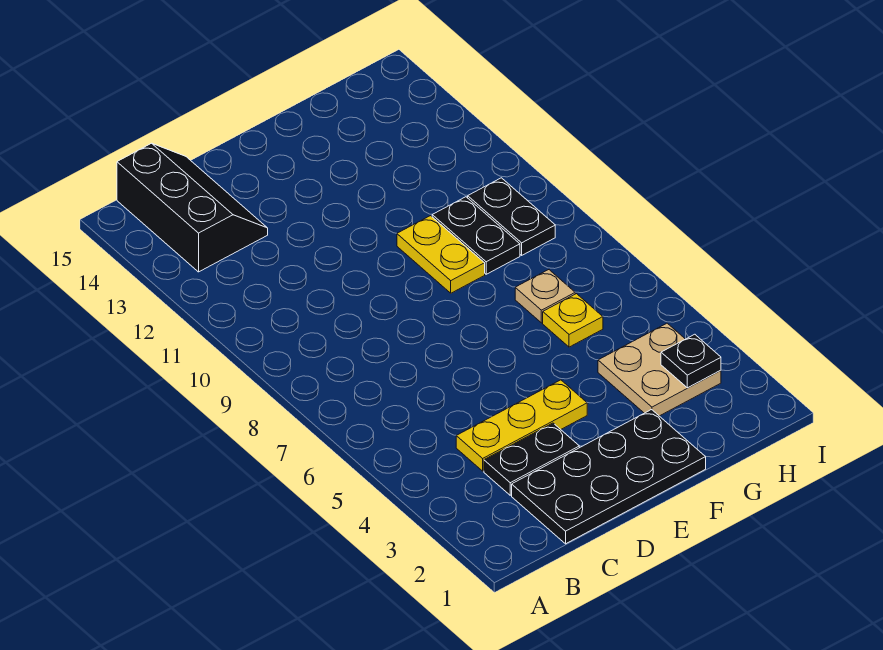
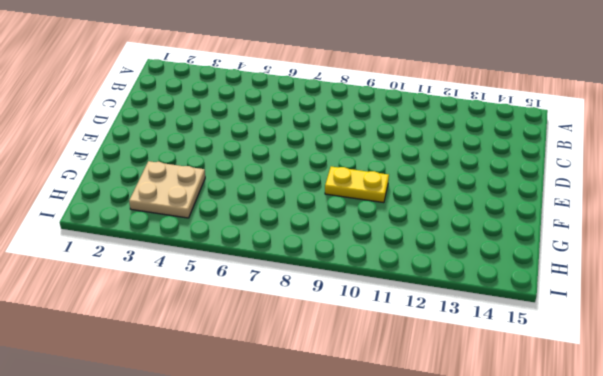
none -> black 2x3 slope [117,143,268,272]
none -> black 2x4 plate [512,410,706,544]

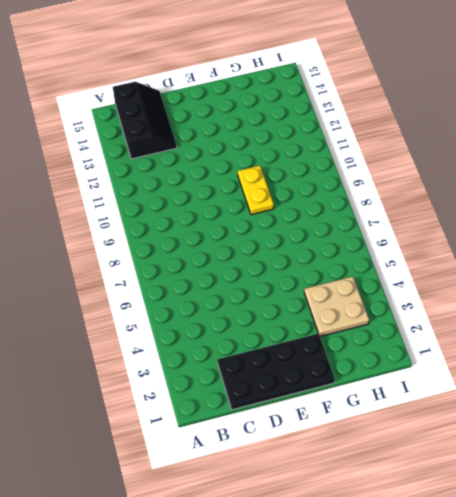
none -> black 1x2 plate [484,423,579,495]
none -> yellow 1x3 plate [456,380,587,471]

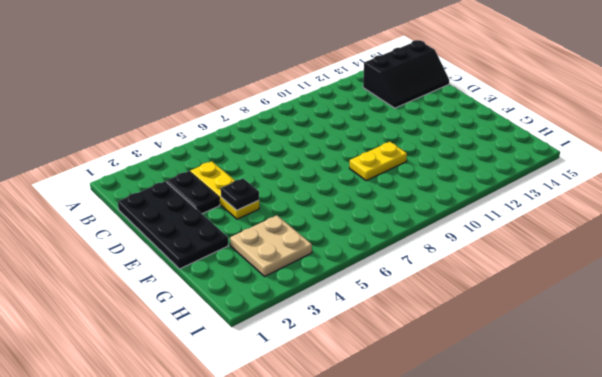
black 1x1 plate [221,179,259,210] -> black 1x1 plate moved to [661,334,721,388]
none -> yellow 1x1 plate [543,294,603,347]
none -> tan 1x1 plate [515,270,575,323]

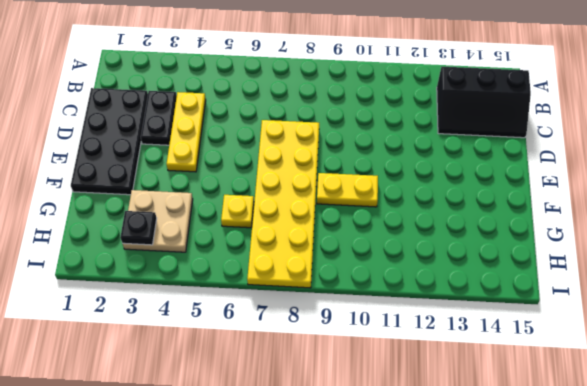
yellow 2x6 plate [247,120,319,288] -> tan 1x1 plate [515,270,575,323]
none -> black 1x2 plate [432,197,520,274]
none -> black 1x2 plate [468,178,555,255]

